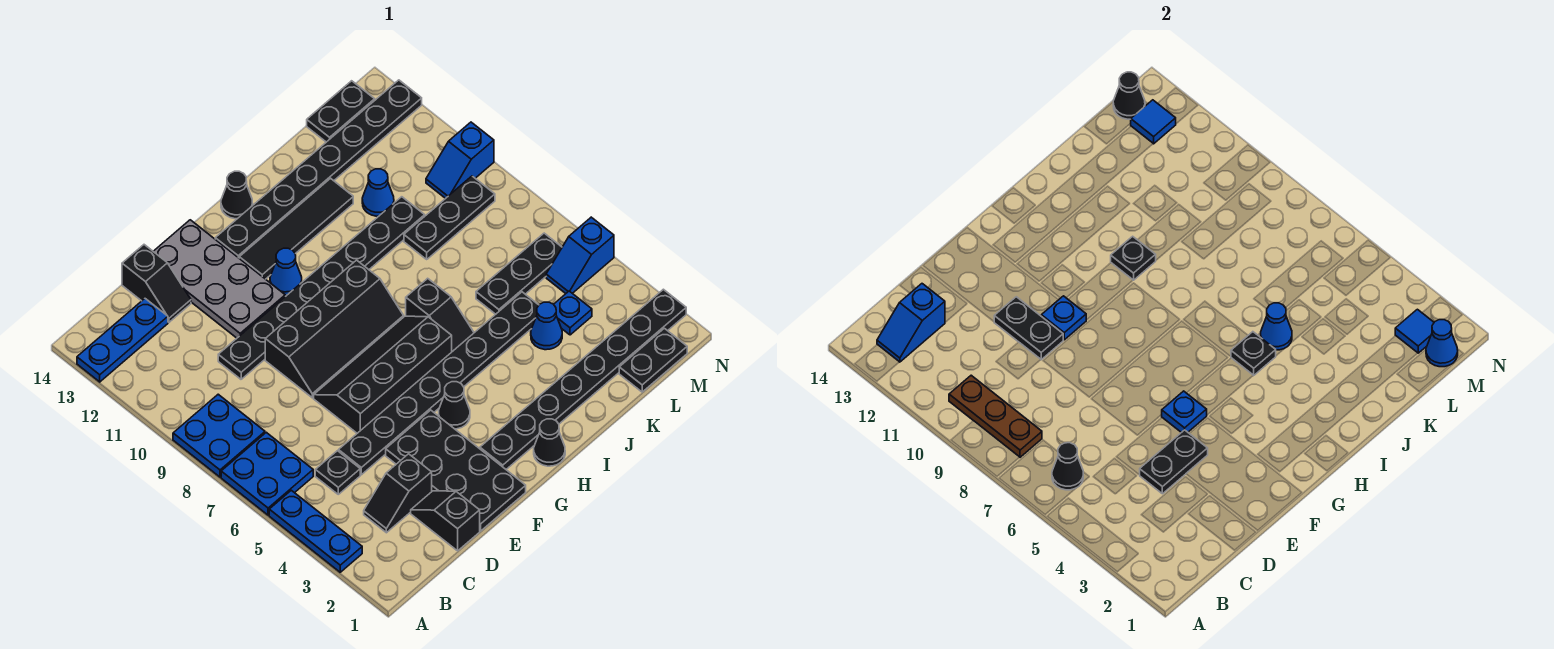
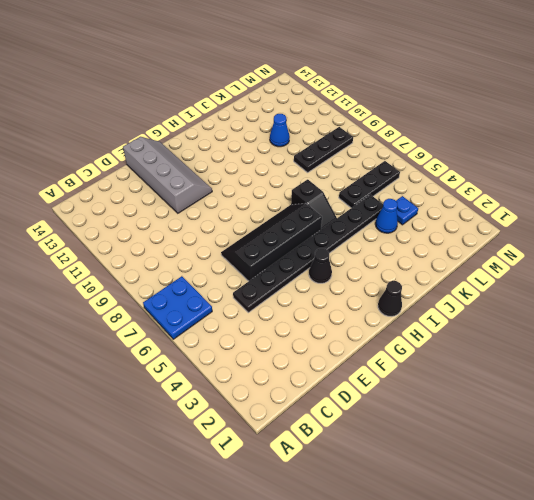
grey 2x4 slope [123,137,212,213] -> grey 2x4 plate [153,220,285,338]
none -> blue 1x3 plate [269,490,362,572]
none -> blue 2x2 plate [173,394,265,477]
none -> blue 1x3 plate [77,299,168,382]
none -> black 1x2 slope [364,454,432,533]

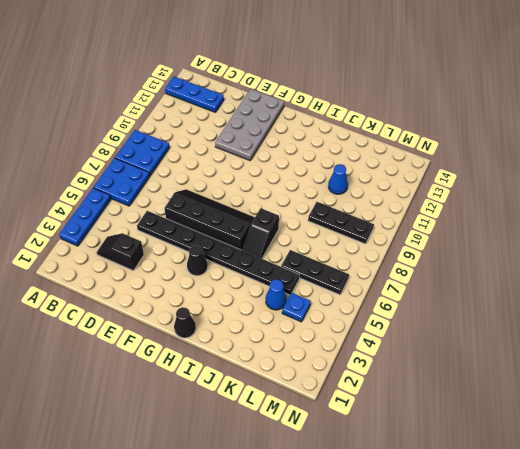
none -> black 1x1 plate [315,451,360,494]
none -> black 1x2 slope [411,491,480,551]
none -> black 1x8 plate [218,197,425,379]
none -> black 1x2 slope [122,245,191,322]

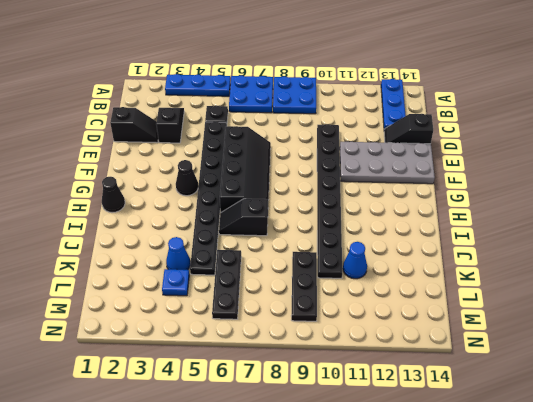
none -> black 2x4 plate [386,410,526,531]
none -> black 2x4 slope [265,260,404,398]
none -> black 1x8 plate [480,289,686,469]
none -> blue 1x1 cone [270,248,302,296]

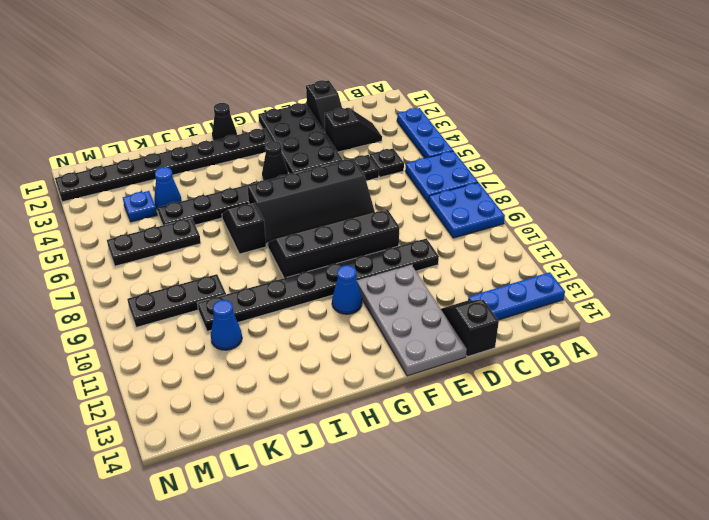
none -> black 1x4 tile [239,178,353,279]
none -> black 1x8 plate [215,80,422,258]
none -> black 1x1 cone [221,171,253,219]
none -> black 1x2 plate [619,328,687,392]

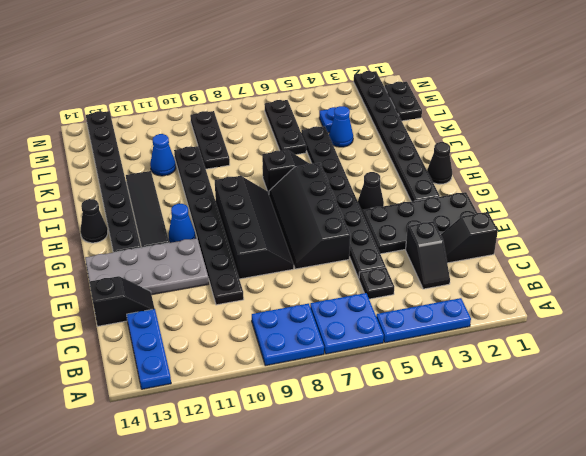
none -> black 1x2 plate [307,81,375,142]
none -> blue 1x2 slope [546,217,614,293]
none -> blue 1x2 slope [426,122,494,198]
none -> black 1x1 cone [1052,443,1083,490]

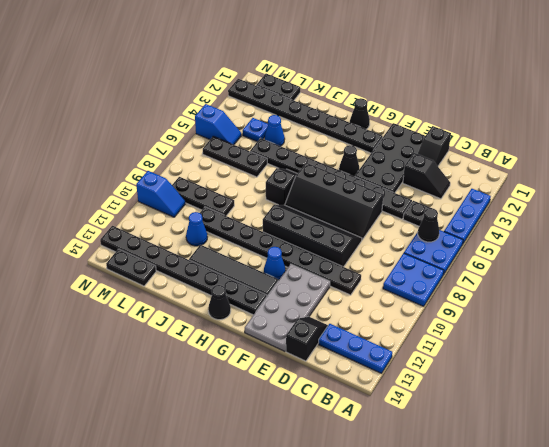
none -> brown 1x3 plate [949,375,1042,457]
none -> blue 1x2 slope [877,284,945,362]
none -> black 1x2 plate [1140,430,1208,494]
none -> black 1x2 plate [994,297,1063,360]

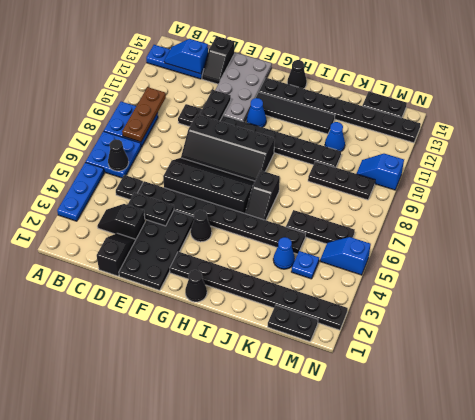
none -> blue 1x1 plate [1162,391,1207,433]
none -> blue 1x1 plate [1041,296,1086,340]
none -> black 1x1 plate [1231,332,1276,375]
none -> black 1x1 plate [1111,236,1156,280]

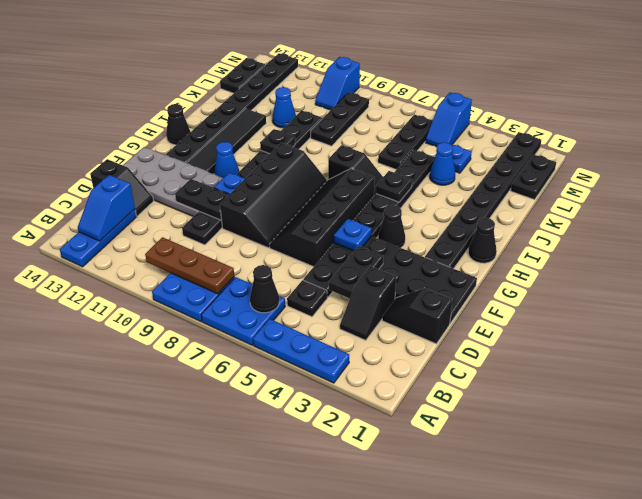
none -> blue 1x1 cone [1261,303,1292,350]
none -> blue 1x1 cone [1426,320,1458,367]
none -> blue 1x1 tile [1395,309,1434,353]
none -> blue 1x1 tile [1130,100,1176,144]

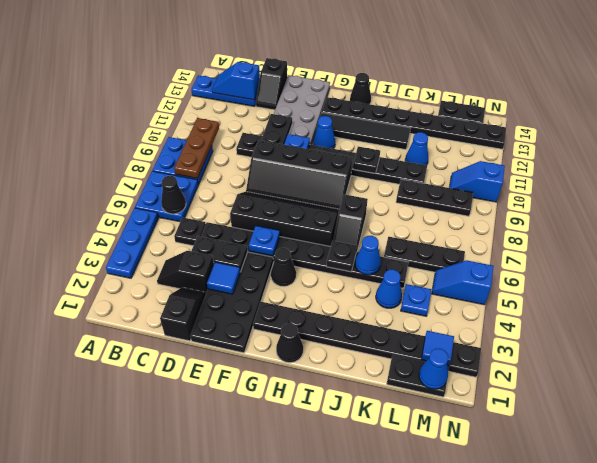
blue 1x1 tile [207,262,240,294] -> blue 1x1 tile moved to [1130,100,1176,144]
none -> black 1x1 cone [1113,72,1145,119]

